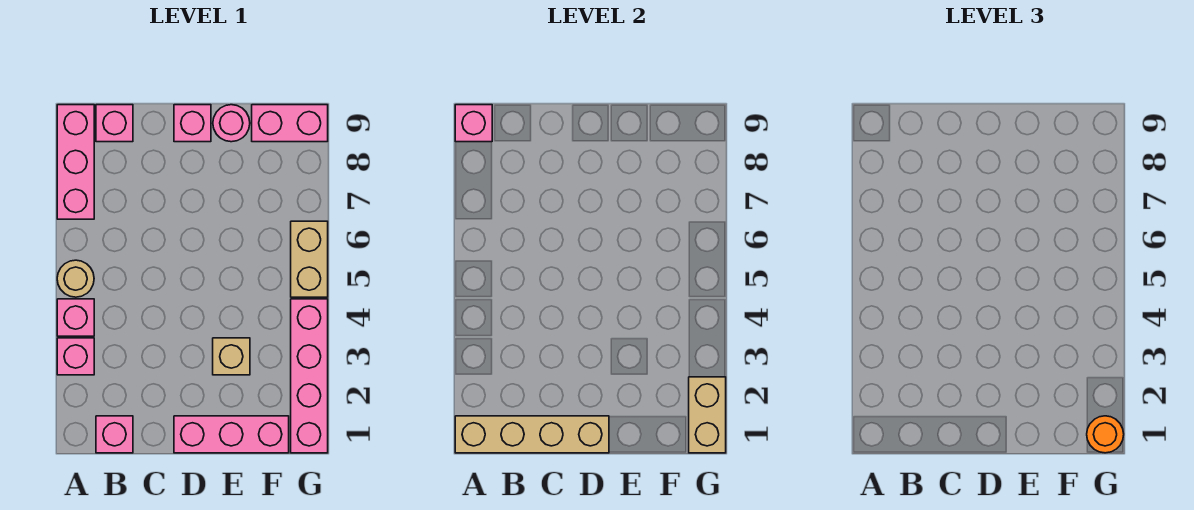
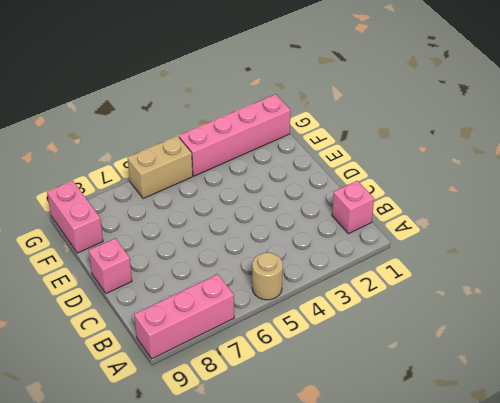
none -> pink 1x1 brick [57,338,94,375]
none -> pink 1x1 brick [57,299,94,336]
none -> pink 1x1 brick [96,105,133,142]

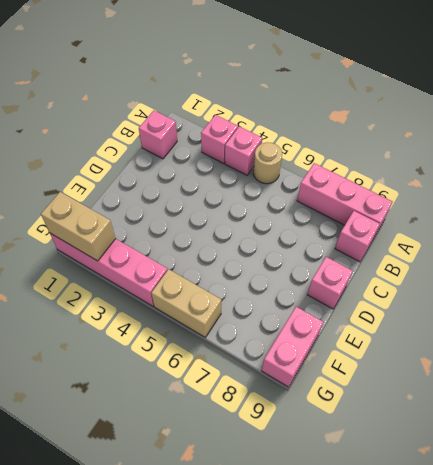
none -> pink 1x3 brick [174,416,289,453]
none -> tan 1x1 brick [213,338,250,375]
none -> pink 1x1 round brick [213,105,250,142]

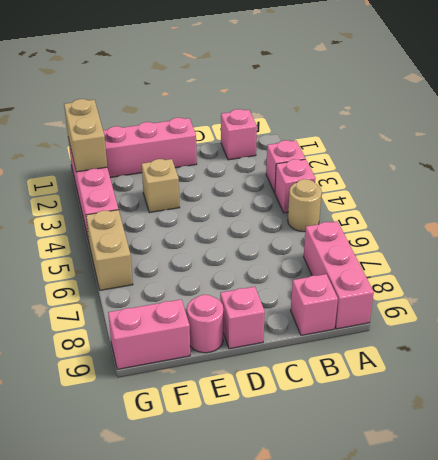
none -> tan 1x4 brick [455,416,609,453]
none -> pink 1x1 brick [455,105,492,142]
none -> orange 1x1 round brick [1087,416,1124,453]

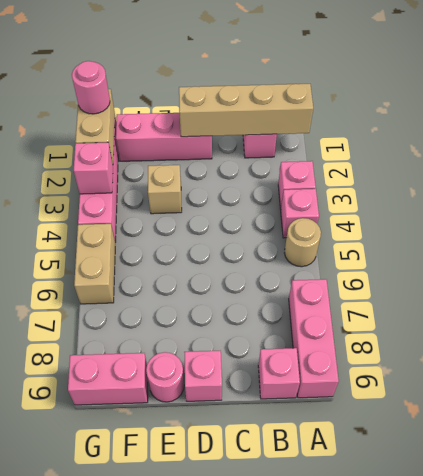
pink 1x1 round brick [72,61,110,114] -> orange 1x1 round brick [1087,416,1124,453]
pink 1x1 brick [74,142,113,194] -> pink 1x1 brick moved to [455,105,492,142]

